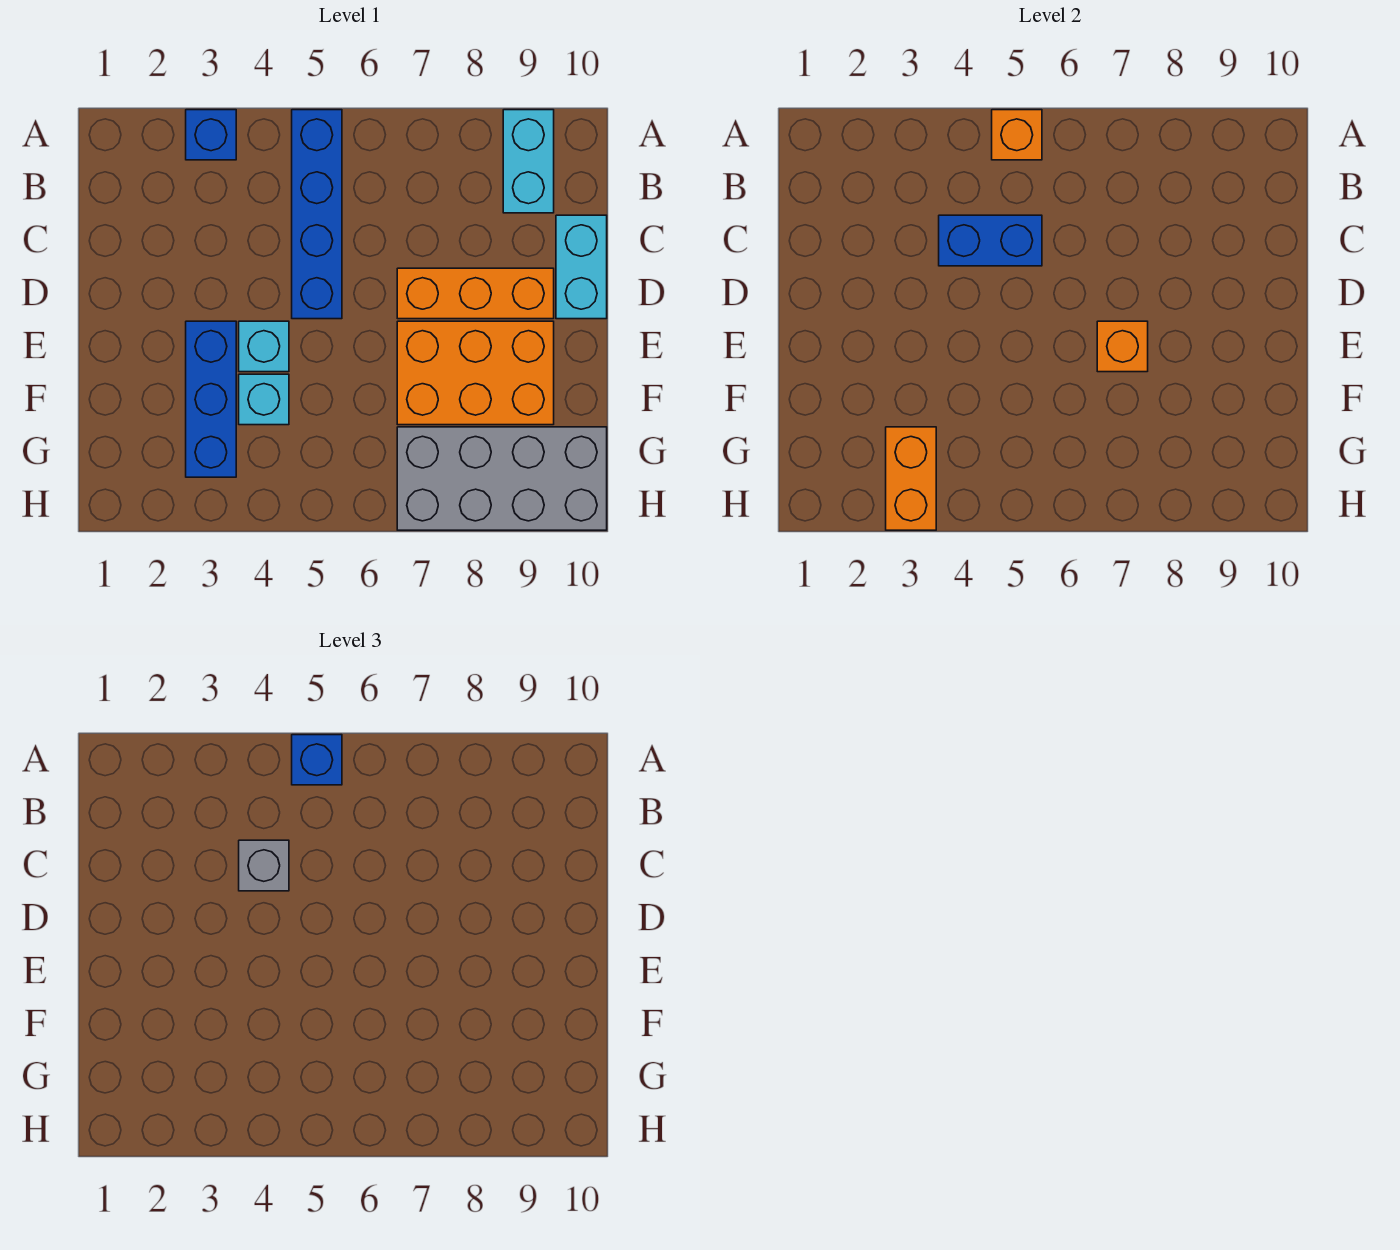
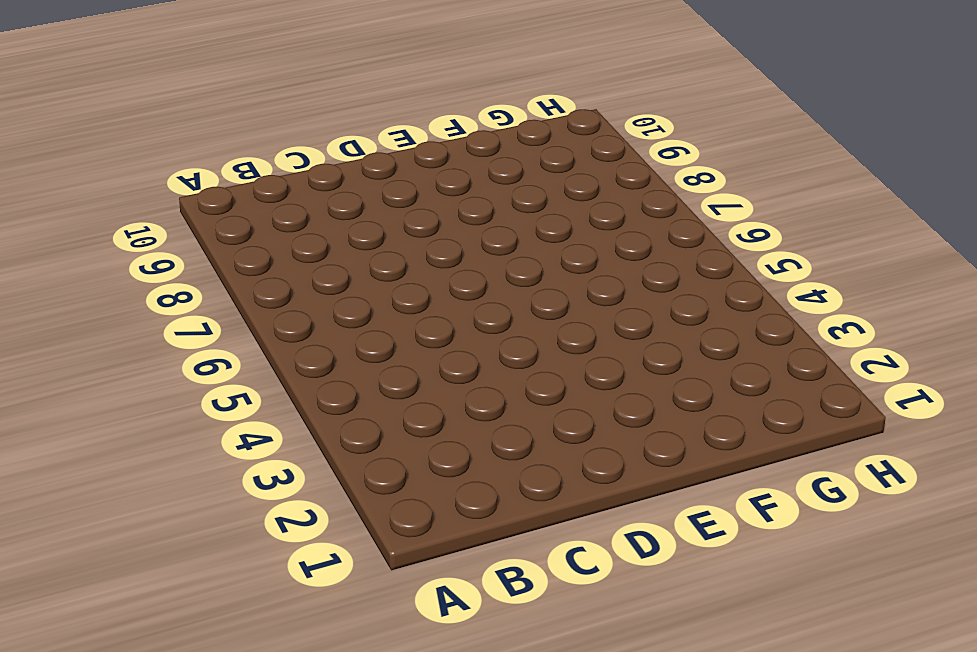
none -> blue 1x1 brick [186,110,236,160]
none -> blue 1x4 brick [292,110,342,319]
none -> cyan 1x2 brick [503,110,554,213]

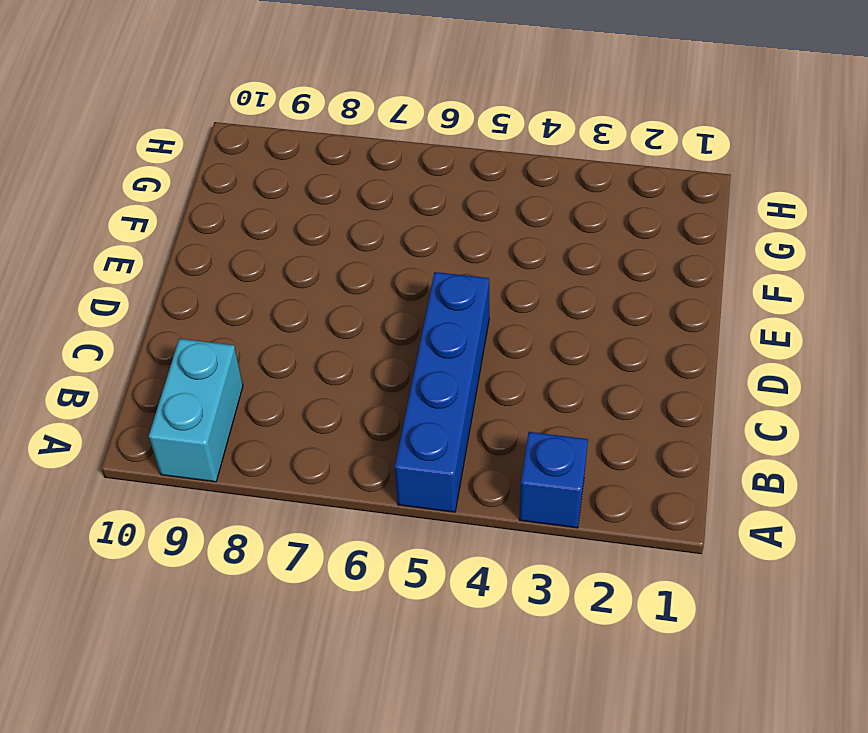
none -> cyan 1x2 brick [556,215,607,319]
none -> orange 1x3 brick [397,268,554,319]
none -> blue 1x3 brick [186,321,236,477]

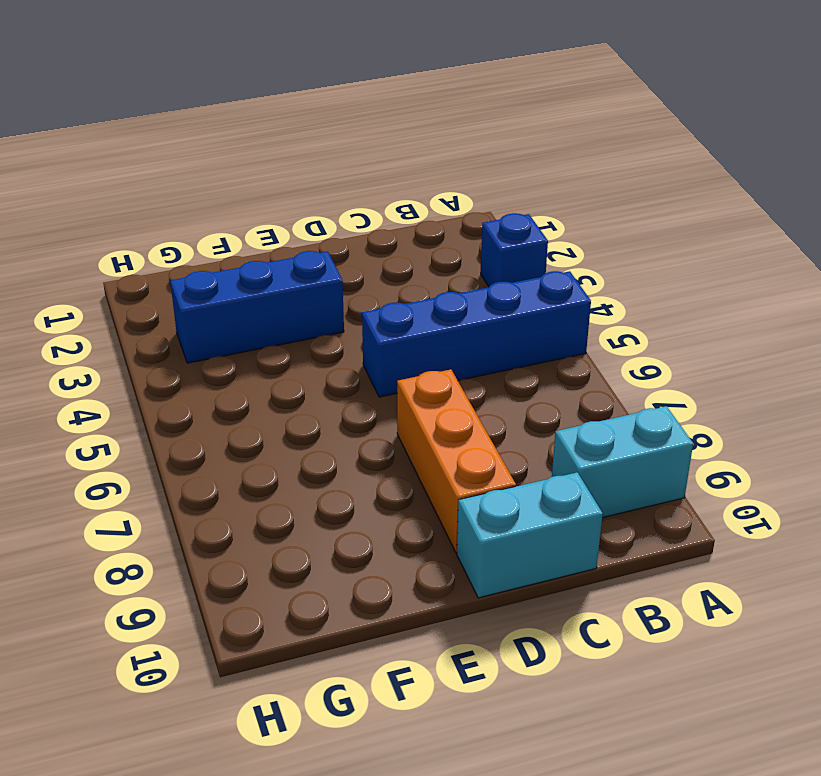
none -> cyan 1x1 brick [239,321,289,372]
none -> orange 2x3 brick [397,321,554,425]
none -> cyan 1x1 brick [239,374,289,425]

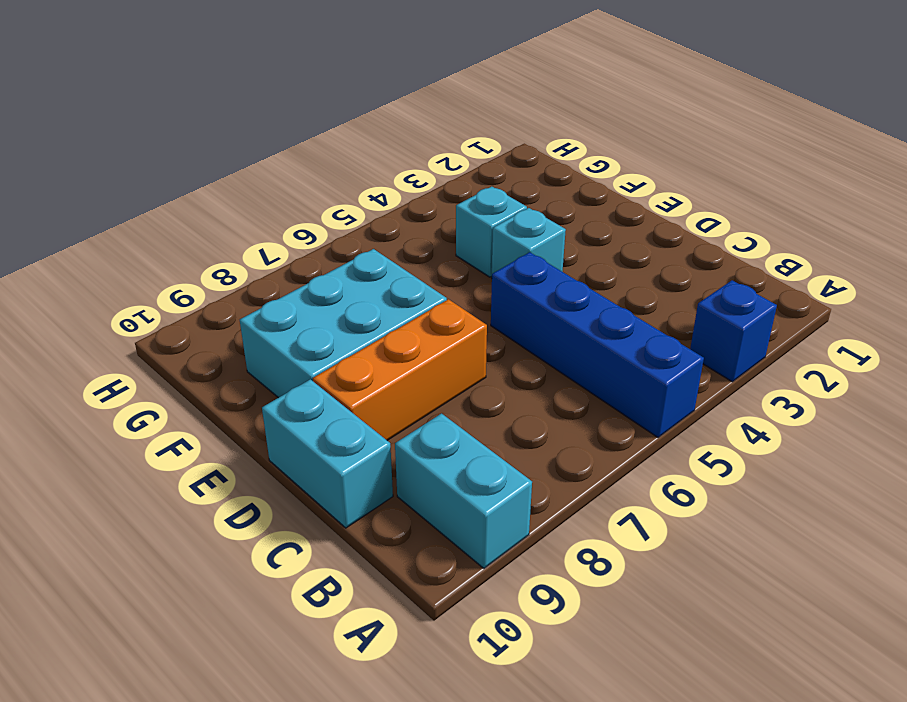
cyan 2x3 brick [240,249,447,398] -> orange 2x3 brick [397,321,554,425]
none -> blue 1x3 brick [186,321,236,477]
none -> grey 2x4 brick [397,427,607,530]
none -> orange 1x1 brick [992,110,1042,160]

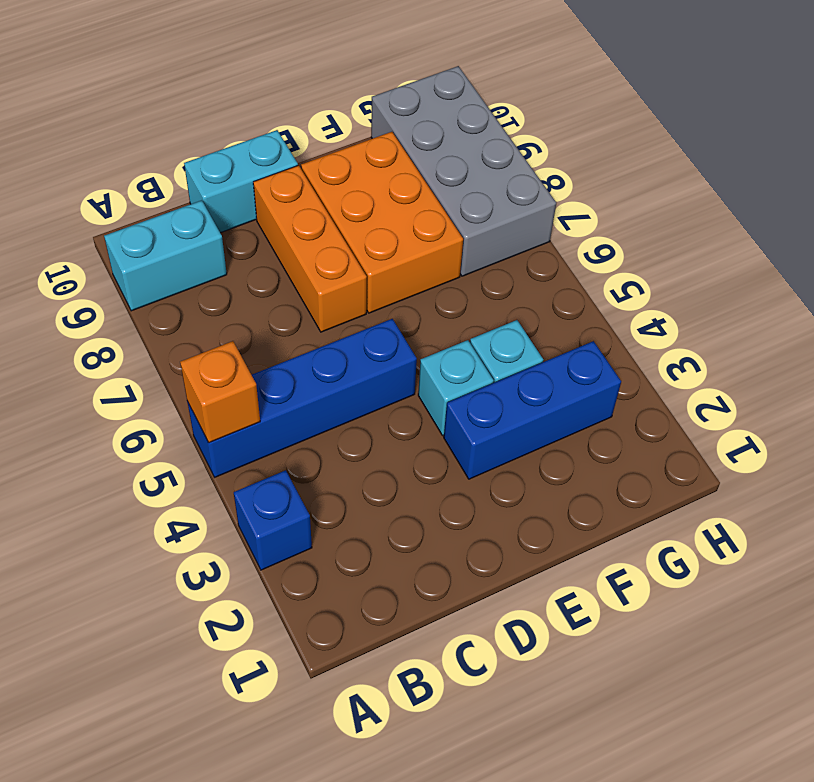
none -> blue 1x2 brick [939,215,1042,266]
none -> orange 1x1 brick [1097,321,1148,372]
none -> orange 1x2 brick [886,427,936,530]

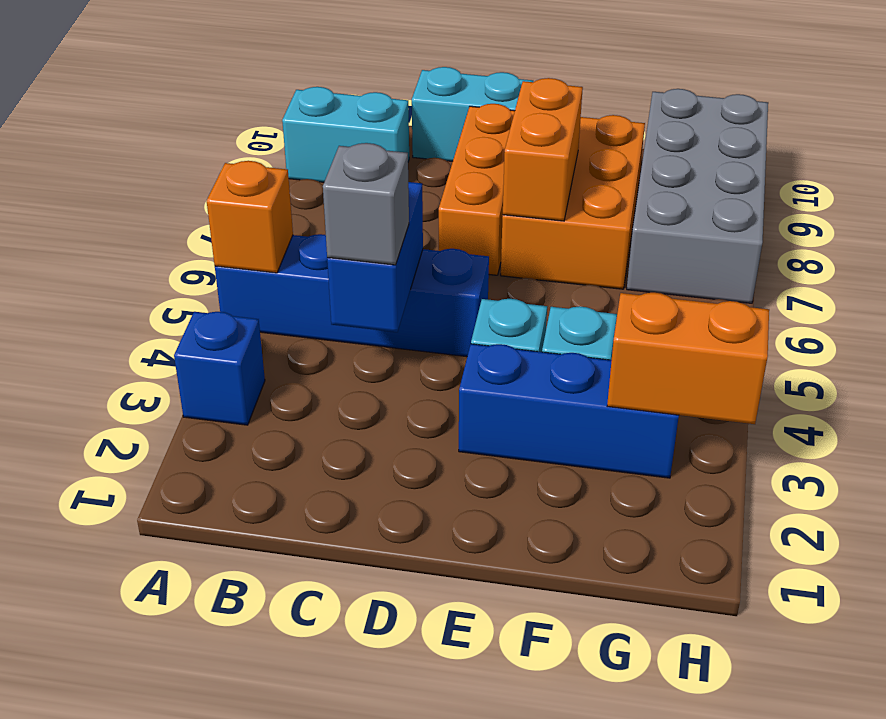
orange 1x2 brick [503,78,583,221] -> orange 1x1 brick [1097,321,1148,372]
none -> blue 1x1 brick [292,735,342,785]

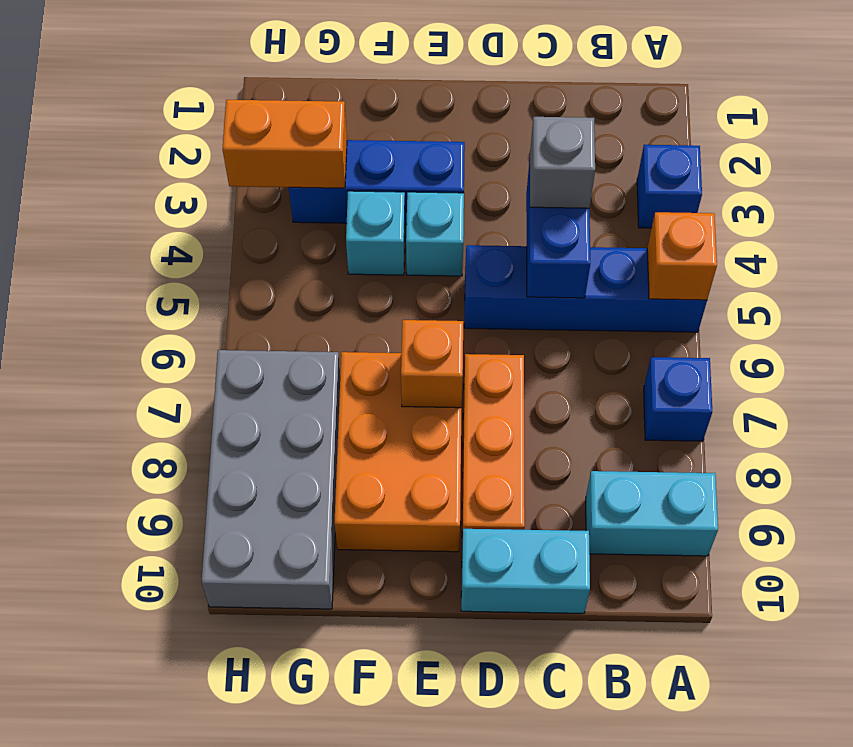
blue 1x1 brick [644,357,712,441] -> blue 1x1 brick moved to [292,735,342,785]

